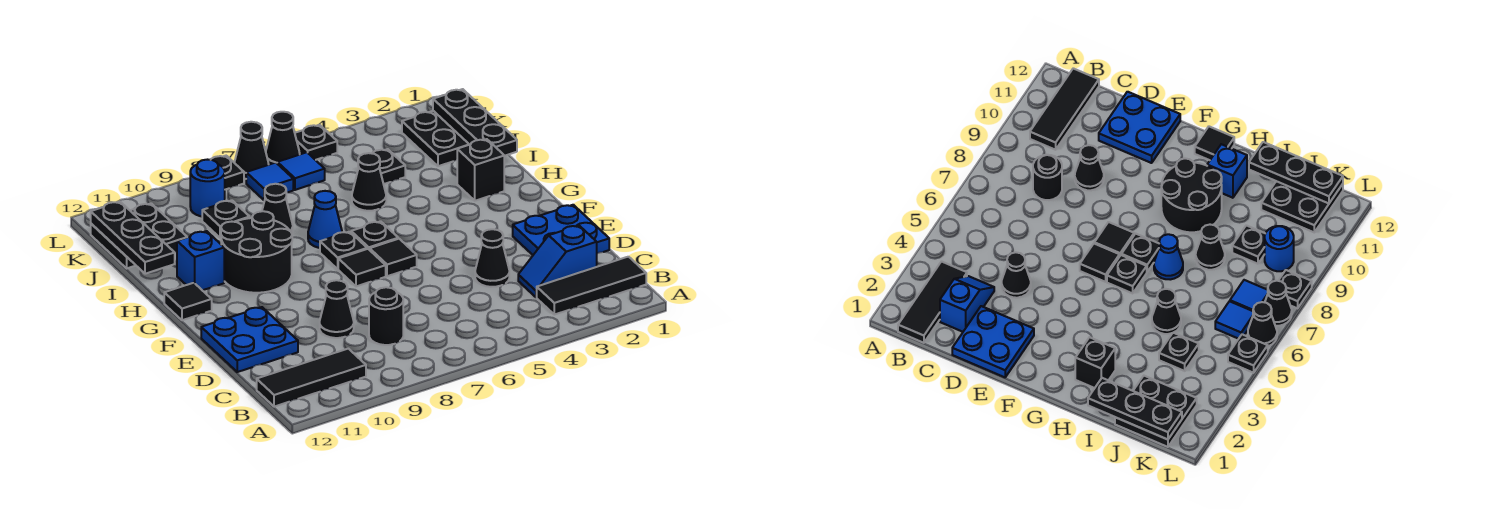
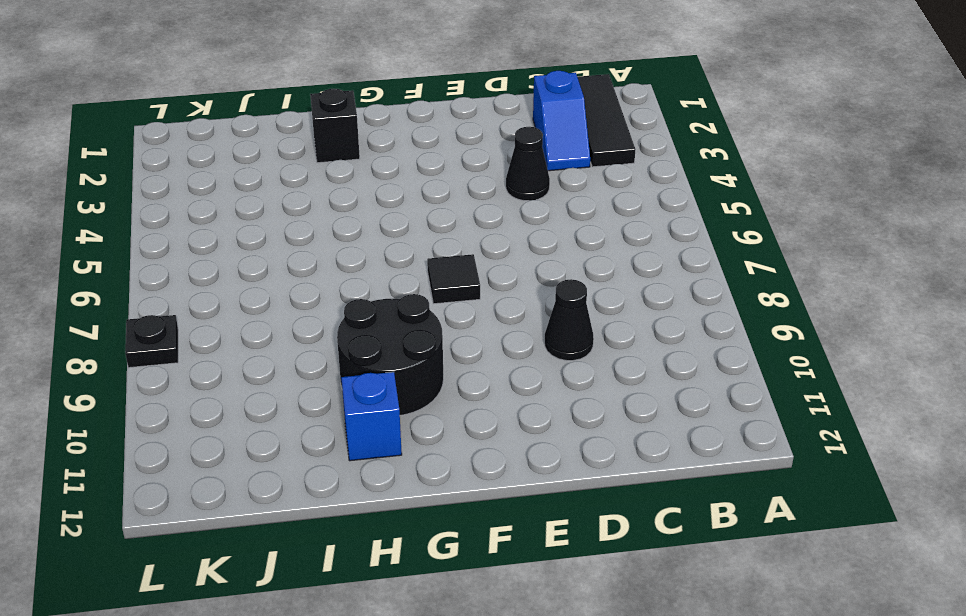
none -> black 1x3 tile [257,349,366,407]
none -> black 1x1 round brick [369,287,403,345]
none -> blue 2x2 plate [513,205,609,255]
none -> blue 2x2 plate [201,307,298,372]

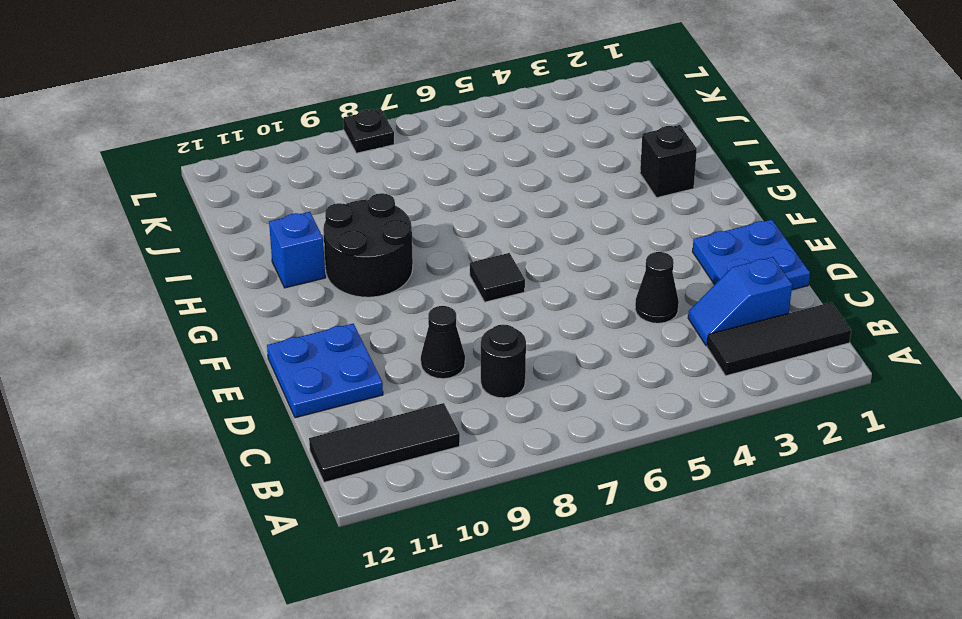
none -> black 1x1 tile [370,239,417,276]
none -> black 1x1 plate [351,221,398,250]
none -> black 1x1 plate [320,232,367,269]
none -> black 1x1 tile [164,283,212,320]

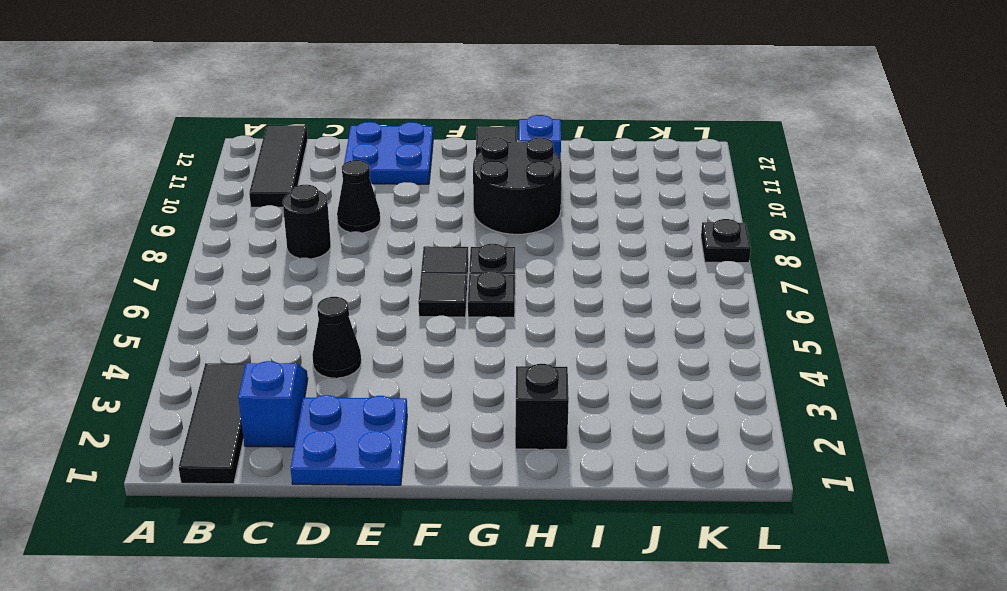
none -> blue 1x1 cone [308,191,342,248]
none -> black 1x1 cone [352,153,386,211]
none -> black 1x1 cone [262,184,293,233]
none -> black 2x2 plate [402,111,469,166]

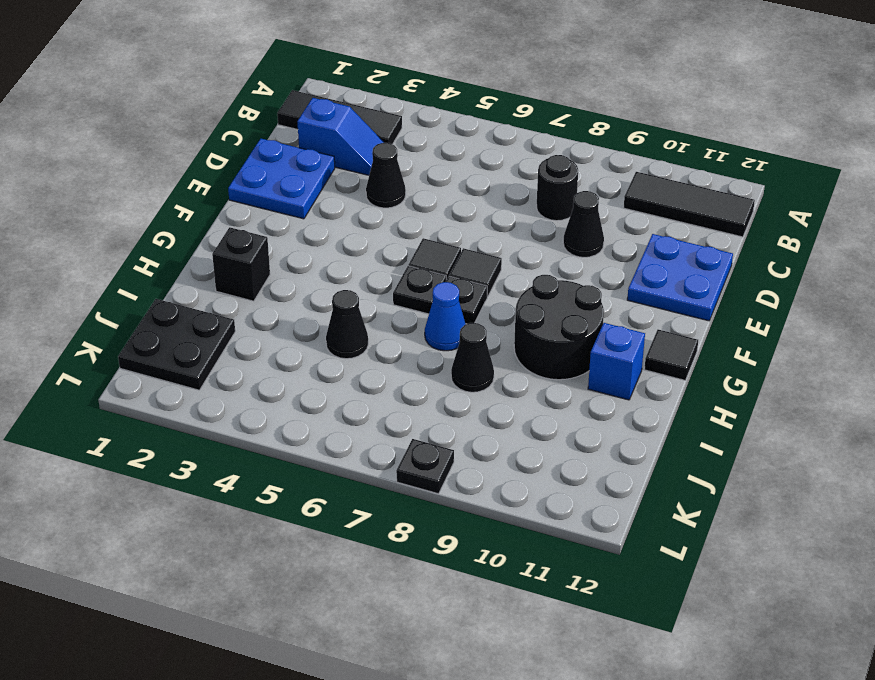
none -> black 1x1 plate [358,149,405,184]
none -> black 1x1 plate [202,200,250,238]
none -> black 2x2 plate [91,203,187,268]
none -> blue 1x1 tile [277,152,325,190]

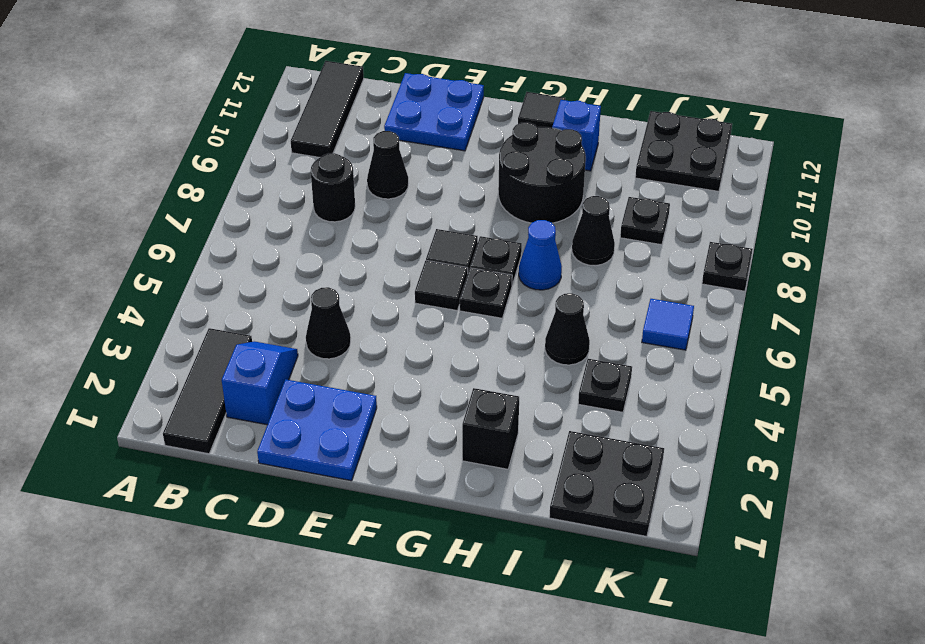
none -> blue 1x1 tile [246,162,293,200]
none -> blue 1x1 round brick [190,160,225,217]
none -> black 1x1 plate [295,125,337,160]
none -> black 1x1 cone [266,112,300,165]

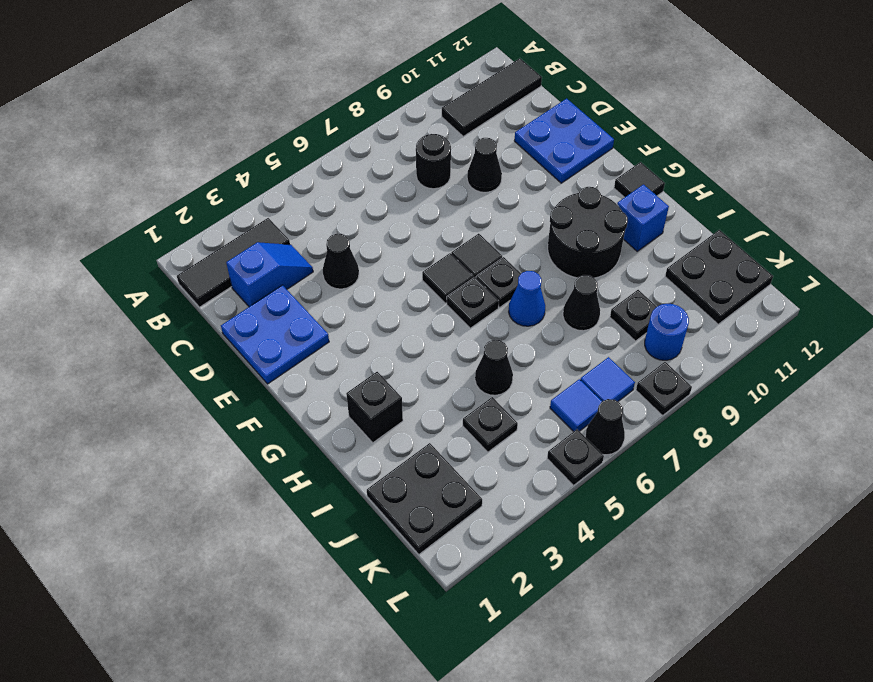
none -> black 1x1 cone [234,122,269,179]
none -> black 1x3 plate [433,89,517,156]
none -> black 1x3 plate [91,202,175,274]

